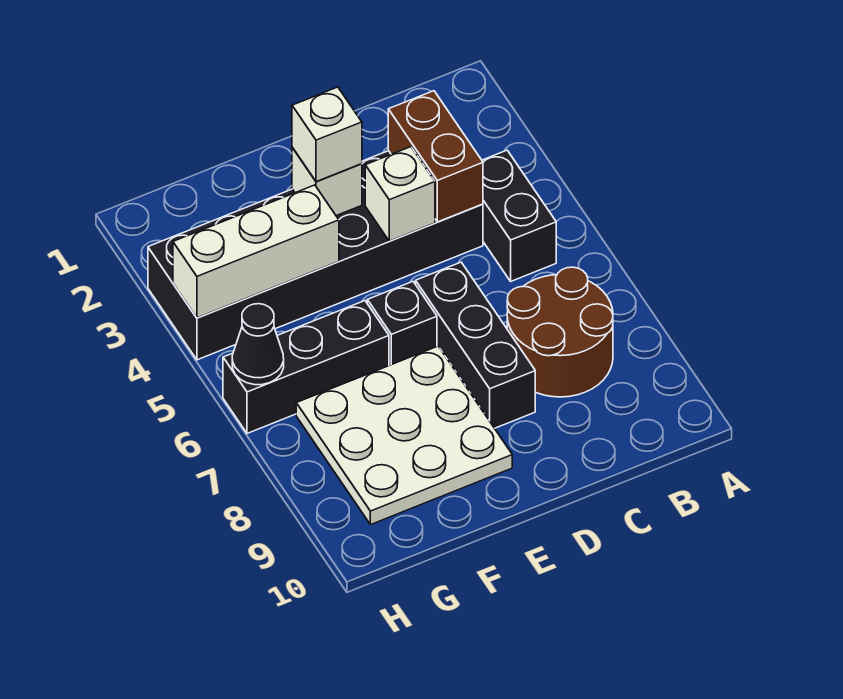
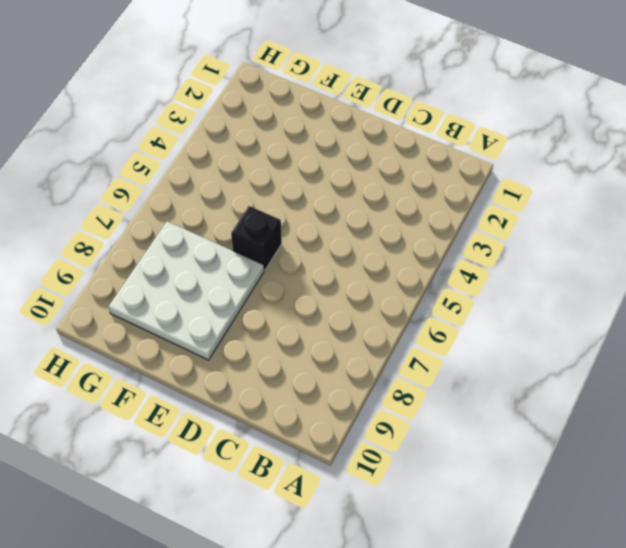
none -> black 1x2 brick [482,150,556,281]
none -> brown 2x2 round brick [507,267,613,397]
none -> black 2x6 brick [148,151,483,360]

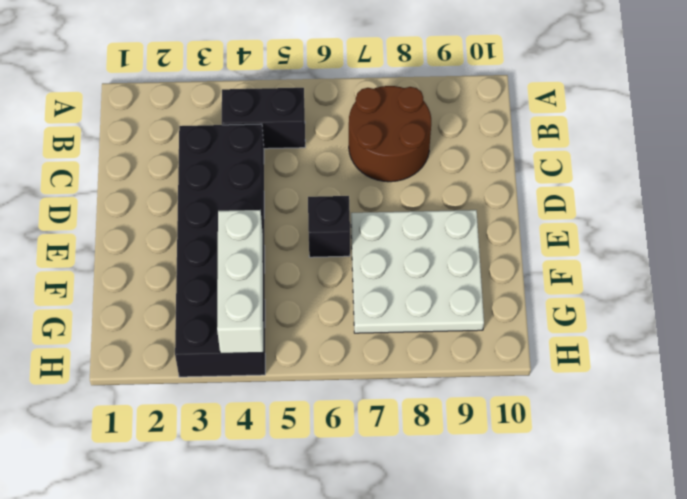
none -> black 1x3 brick [416,262,535,428]
none -> black 1x3 brick [223,301,389,433]
none -> brown 1x2 brick [388,91,483,222]

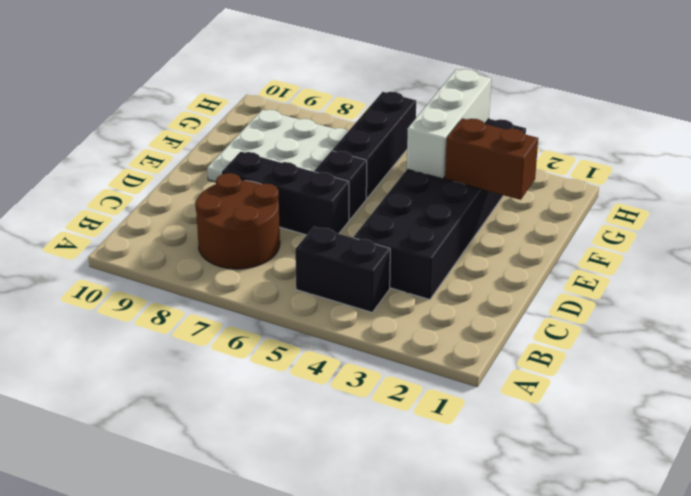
brown 1x2 brick [445,118,538,200] -> brown 1x2 brick moved to [388,91,483,222]
none -> white 1x1 brick [365,147,435,241]
none -> white 1x1 brick [292,148,362,216]
none -> black 1x1 cone [232,304,284,385]

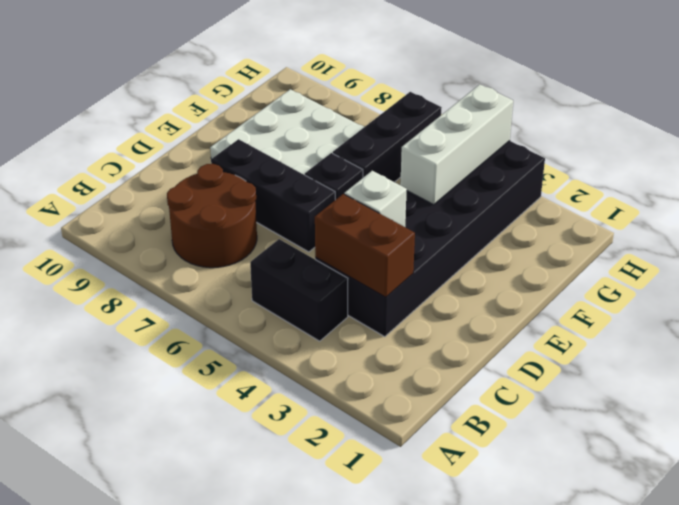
none -> white 1x1 brick [292,148,362,216]
none -> black 1x1 cone [232,304,284,385]
none -> white 1x1 brick [292,87,362,182]

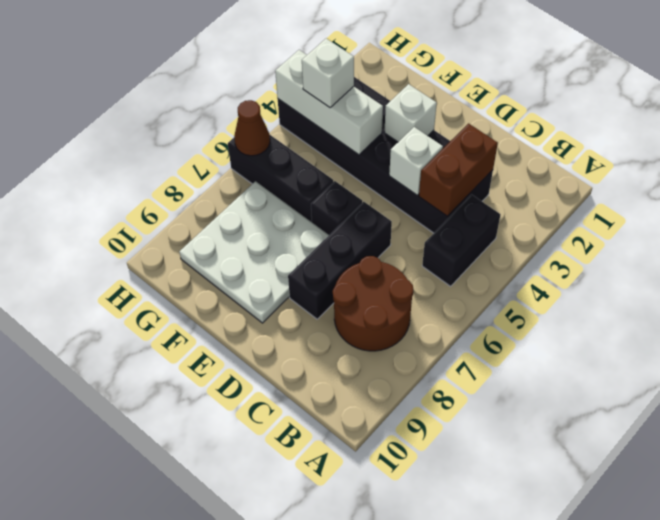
white 1x1 brick [302,38,354,107] -> white 1x1 brick moved to [292,87,362,182]
brown 1x1 cone [234,100,270,156] -> black 1x1 cone [232,304,284,385]

